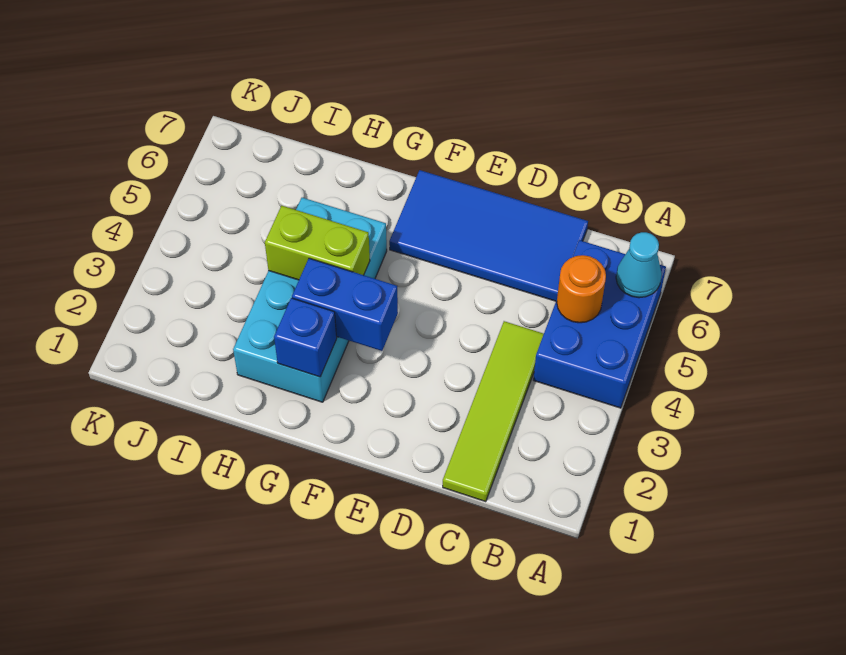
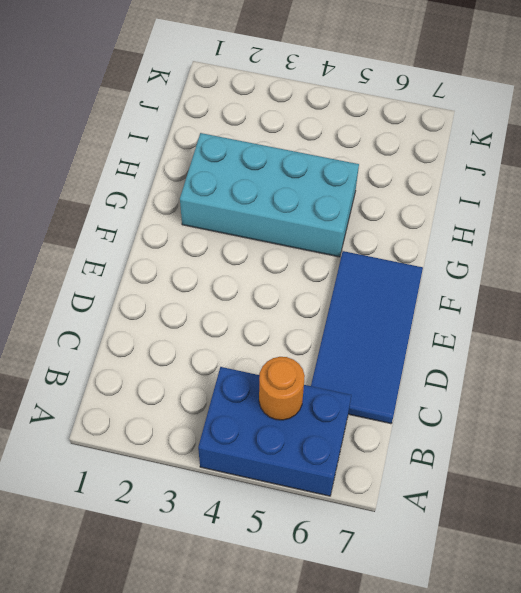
none -> lime 1x4 tile [443,321,544,502]
none -> cyan 1x1 cone [616,232,662,298]

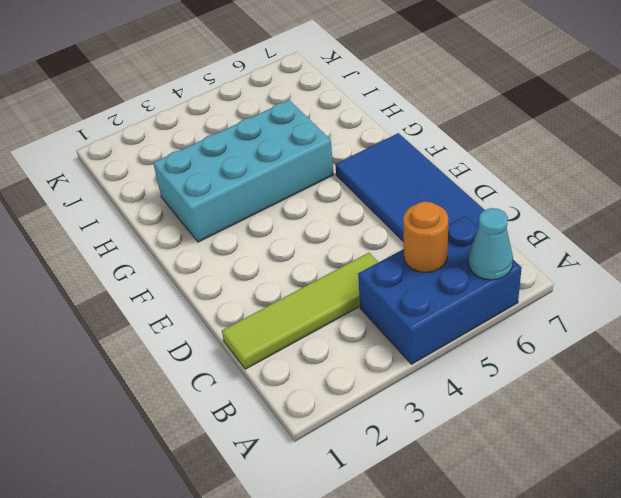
none -> blue 1x2 brick [292,258,398,351]
none -> blue 1x1 brick [274,298,337,377]

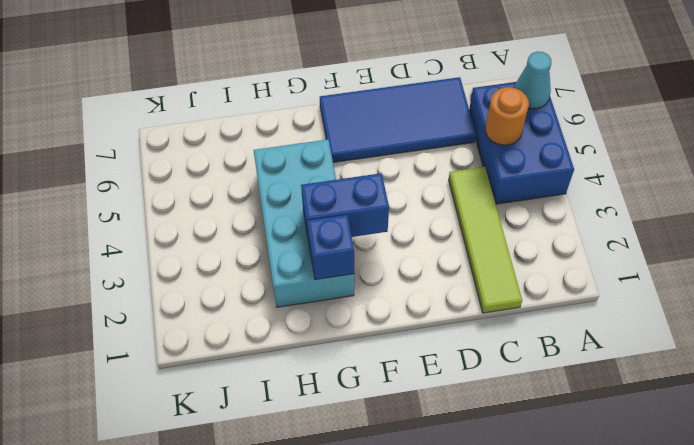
none -> lime 1x2 brick [265,206,370,280]

